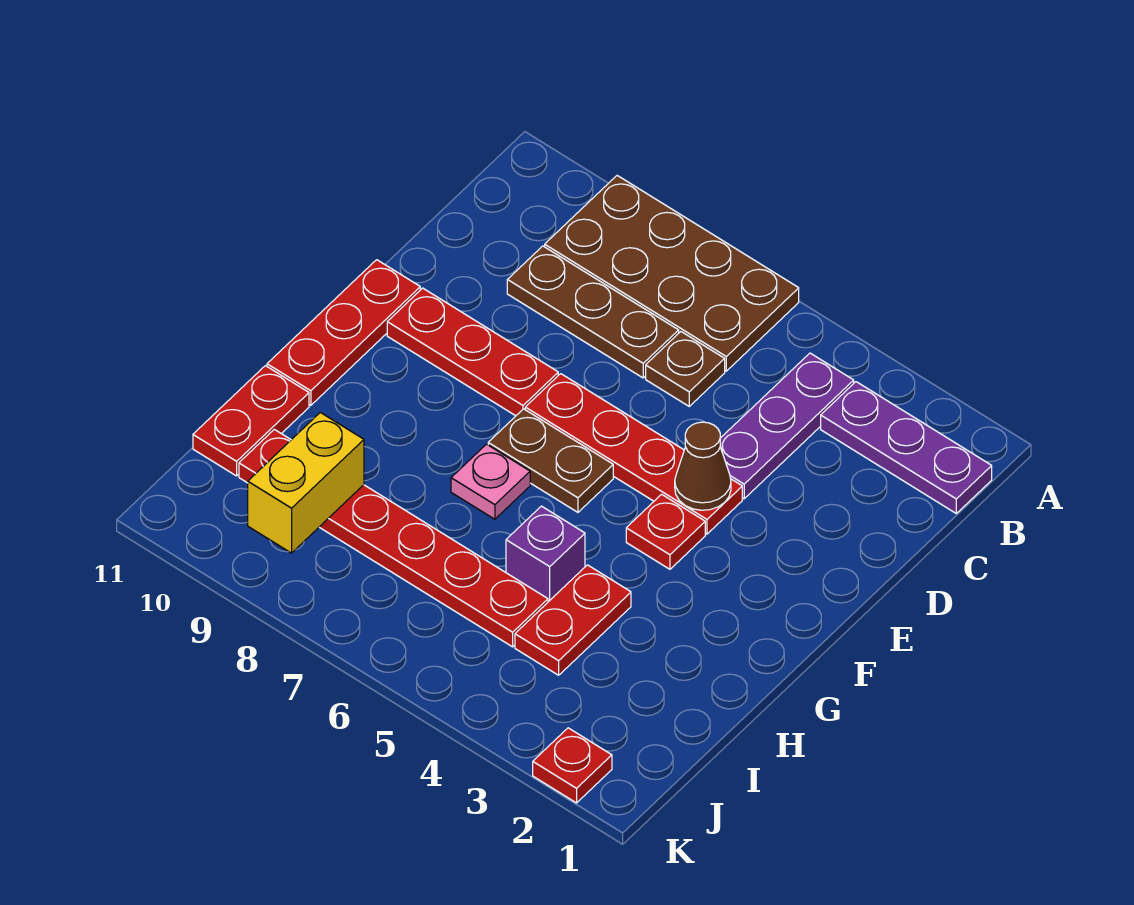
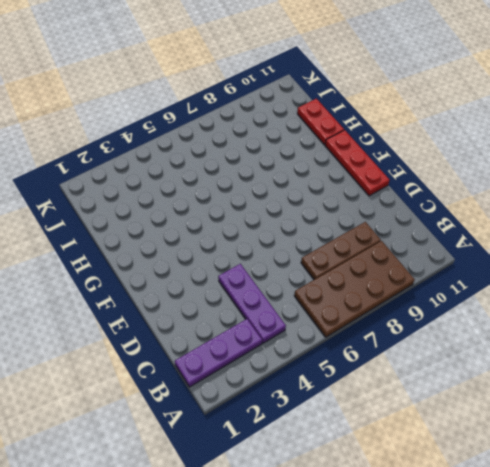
none -> brown 1x1 plate [646,332,725,406]
none -> red 1x4 plate [525,374,742,534]
none -> red 1x3 plate [387,288,558,416]

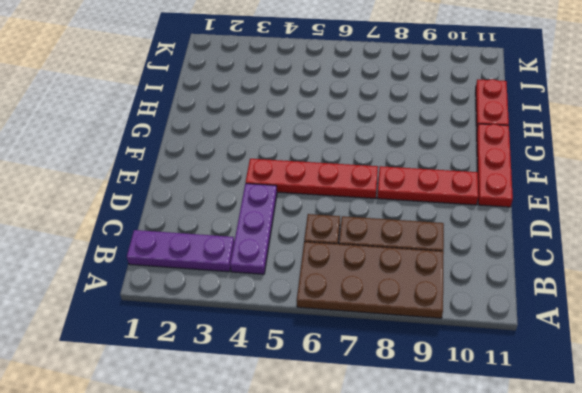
none -> red 1x1 plate [626,494,705,569]
none -> brown 1x2 plate [488,409,613,512]
none -> pink 1x1 plate [451,444,530,519]

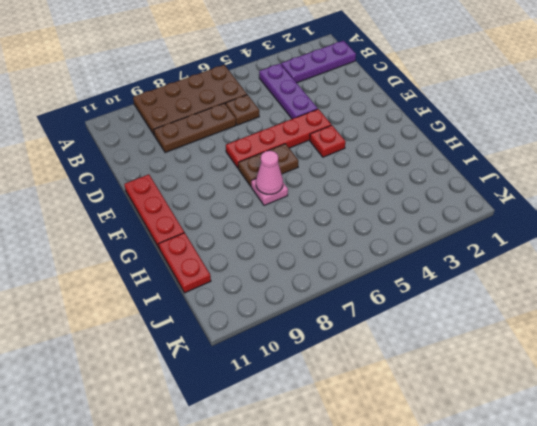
pink 1x1 cone [256,151,283,194] -> none
none -> red 1x3 plate [387,288,558,416]
none -> red 1x2 plate [515,565,631,675]
none -> purple 1x1 brick [506,506,585,602]

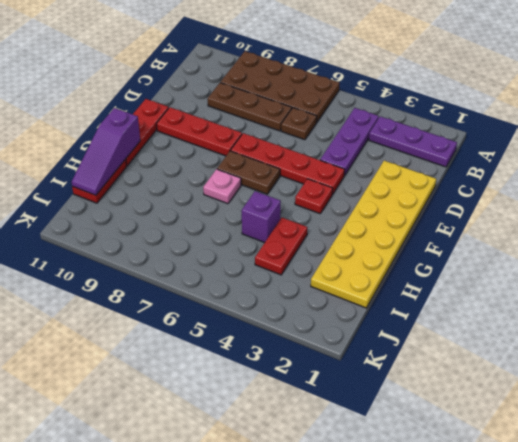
yellow 2x6 plate [311,161,436,308] -> none
purple 1x3 slope [72,108,140,195] -> none
none -> red 1x6 plate [239,429,548,647]
none -> red 1x1 plate [533,728,612,803]
none -> brown 1x1 cone [675,422,731,510]

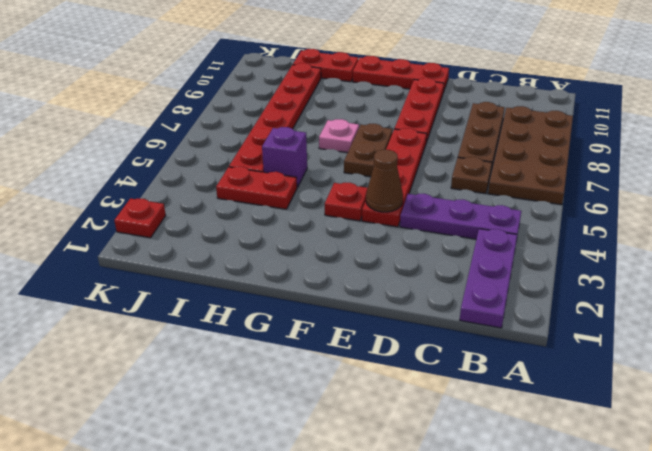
none -> yellow 1x2 brick [248,412,364,553]

